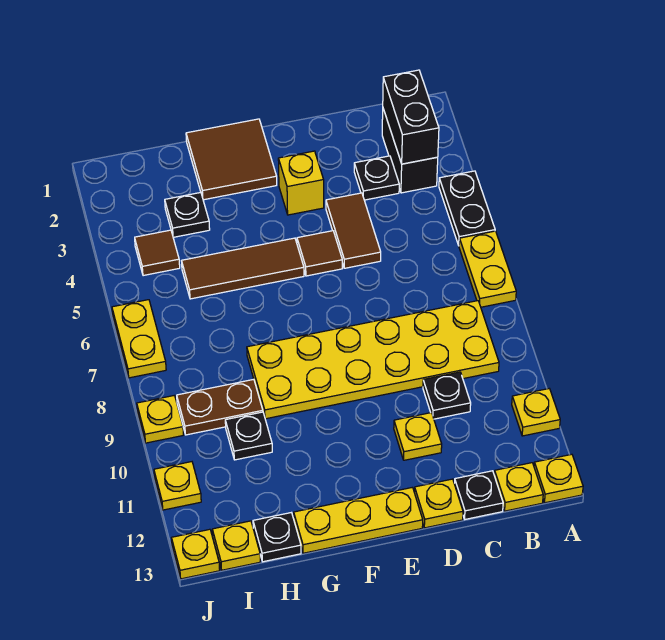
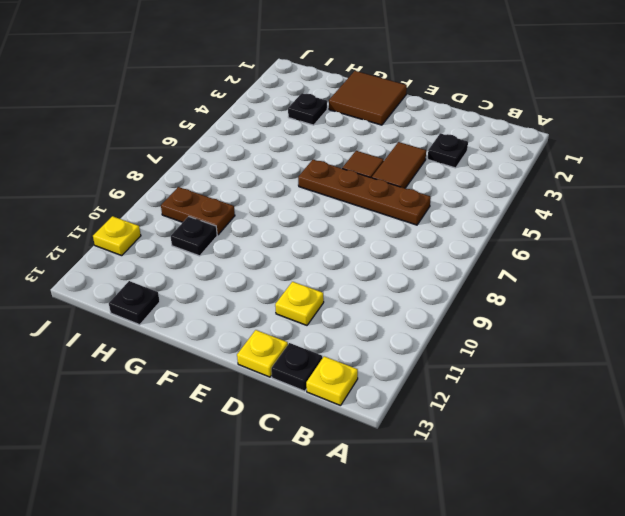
brown 1x4 plate [298,160,431,225] -> none
none -> black 1x2 plate [439,171,495,245]
none -> yellow 1x2 plate [459,231,516,307]
none -> yellow 1x1 plate [512,389,560,436]

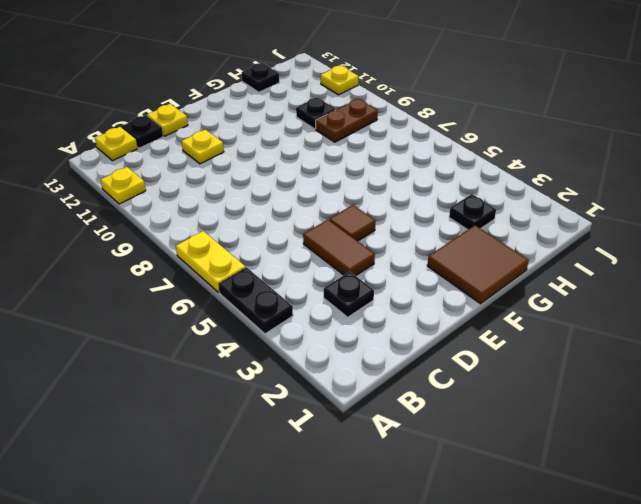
none -> yellow 1x1 plate [534,454,583,503]
none -> black 1x2 brick [382,109,438,193]
none -> yellow 2x6 plate [247,301,499,419]

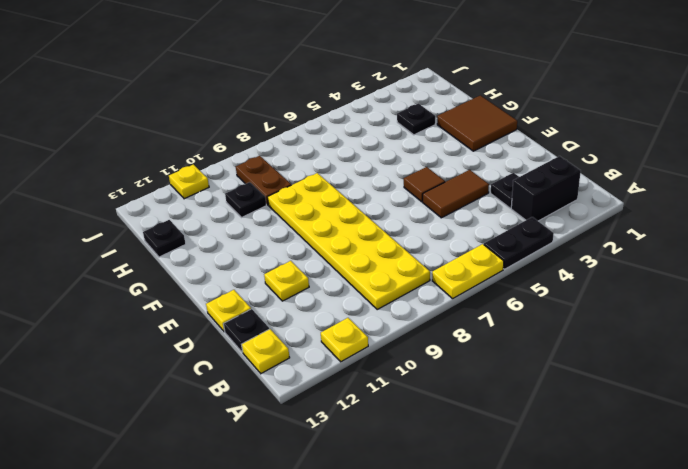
none -> yellow 1x1 plate [534,454,583,503]
none -> black 1x1 plate [423,372,471,419]
none -> yellow 1x1 brick [278,151,324,215]

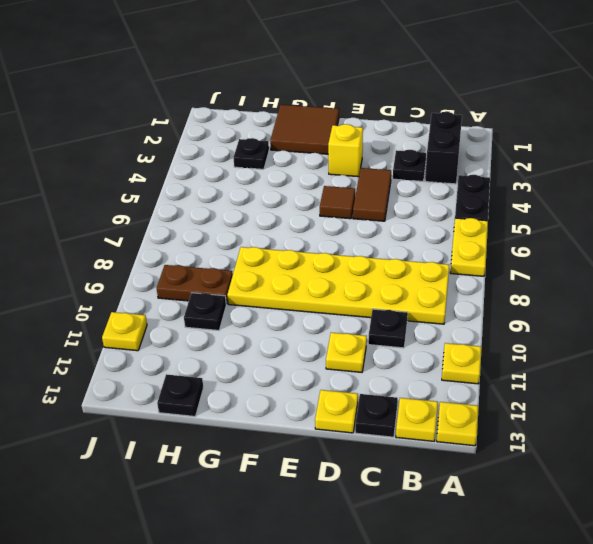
none -> yellow 1x3 plate [294,487,423,553]
none -> brown 1x3 tile [182,238,304,299]
none -> brown 1x1 tile [135,230,180,276]

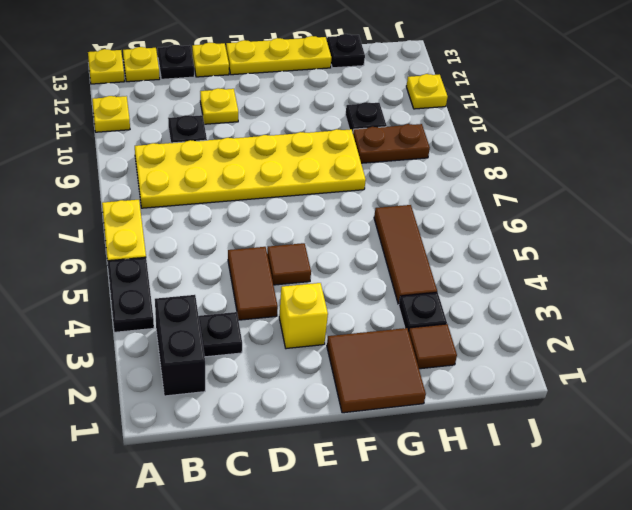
brown 1x1 tile [409,324,457,369] -> brown 1x1 tile moved to [135,230,180,276]
brown 1x3 tile [374,205,437,304] -> brown 1x3 tile turned to [182,238,304,299]
none -> yellow 1x1 plate [212,521,260,570]
none -> yellow 1x2 plate [112,300,166,378]
none -> yellow 1x1 plate [137,396,183,443]

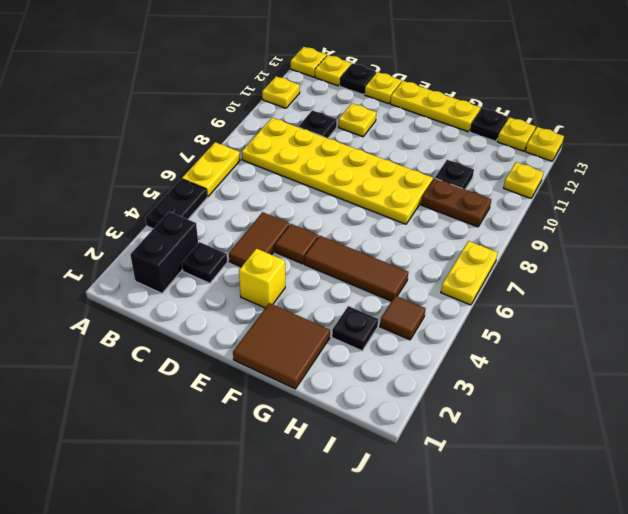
none -> yellow 1x1 plate [137,396,183,443]
none -> black 1x2 brick [383,70,439,164]

